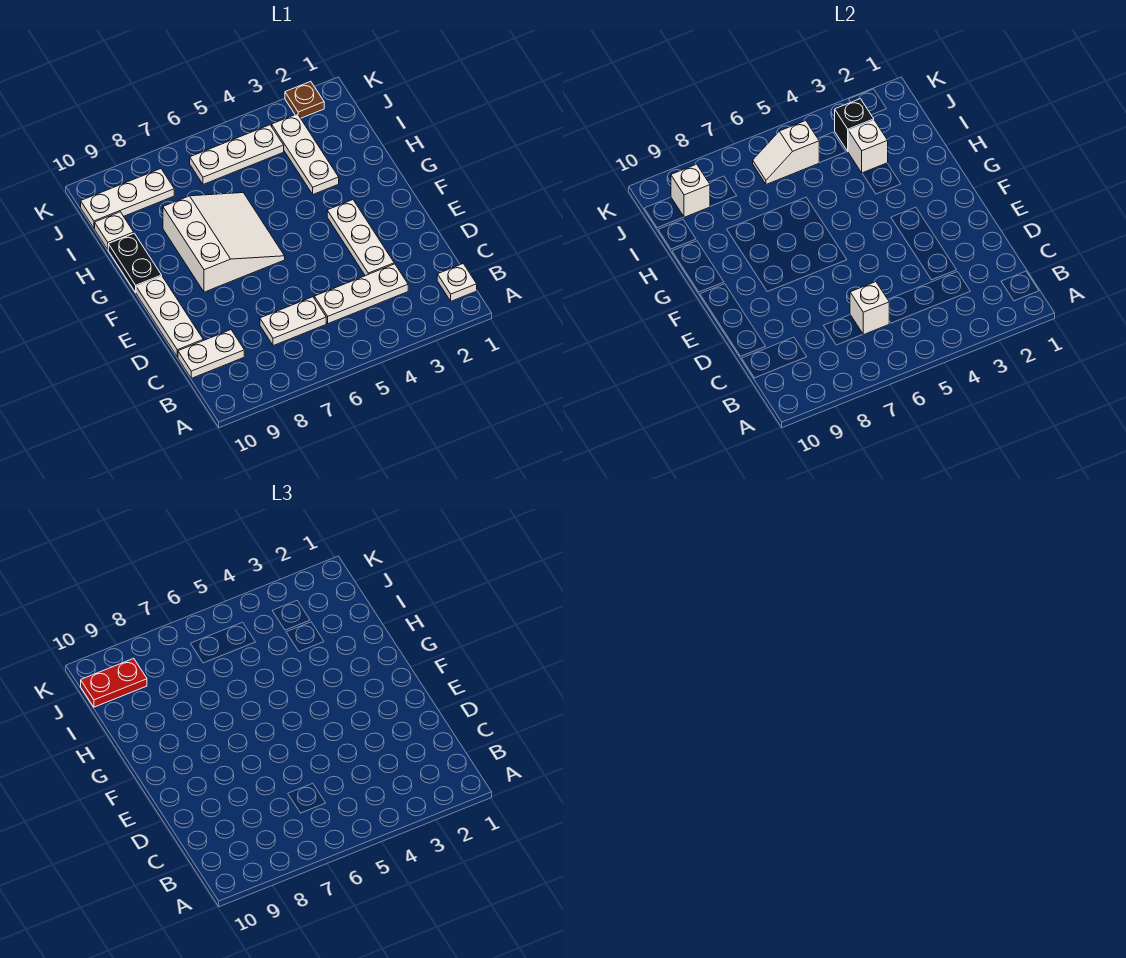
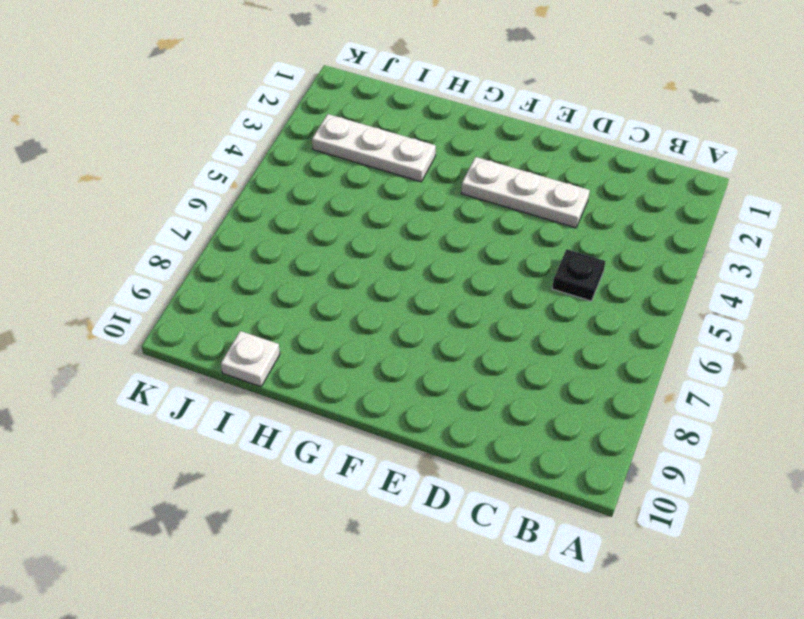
black 1x1 plate [552,249,605,301] -> white 1x3 plate [314,264,408,324]
none -> white 1x1 plate [437,264,477,301]
none -> white 1x2 plate [260,297,326,346]
none -> white 1x2 plate [178,330,244,378]

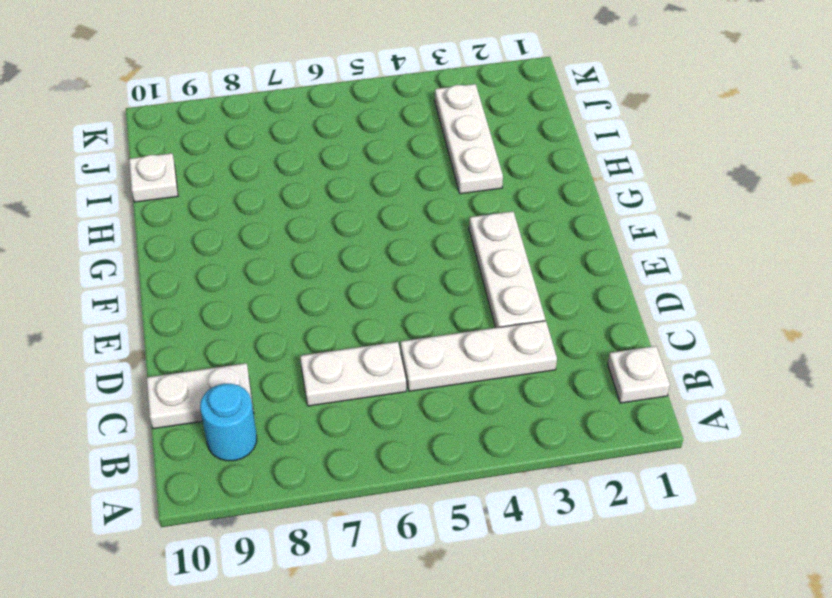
cyan 1x1 round brick [200,384,257,461] -> none
none -> white 1x3 plate [136,276,203,357]
none -> white 3x3 slope [163,193,285,292]
none -> black 1x2 plate [108,233,162,292]

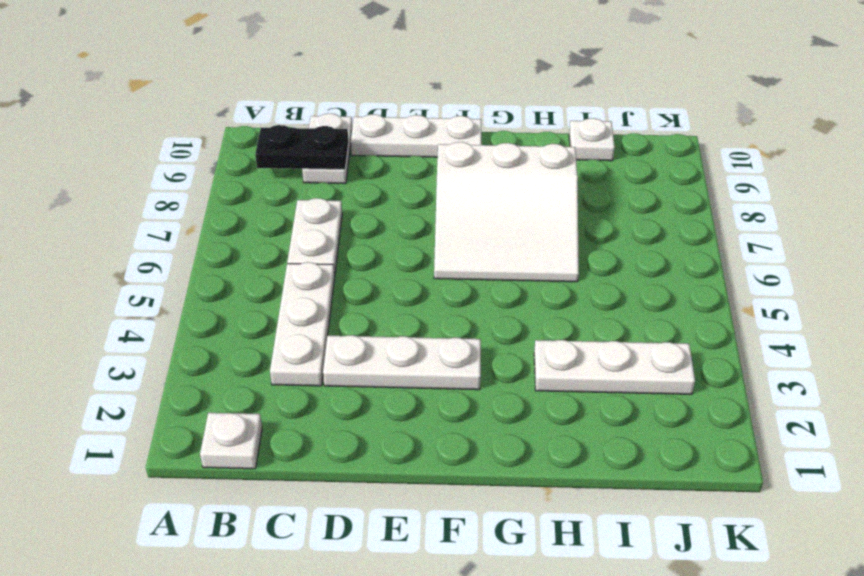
black 1x2 plate [255,125,348,170] -> black 1x2 plate moved to [108,233,162,292]
none -> white 1x3 plate [190,125,284,184]
none -> white 1x3 plate [81,169,174,228]
none -> brown 1x1 plate [285,81,324,118]

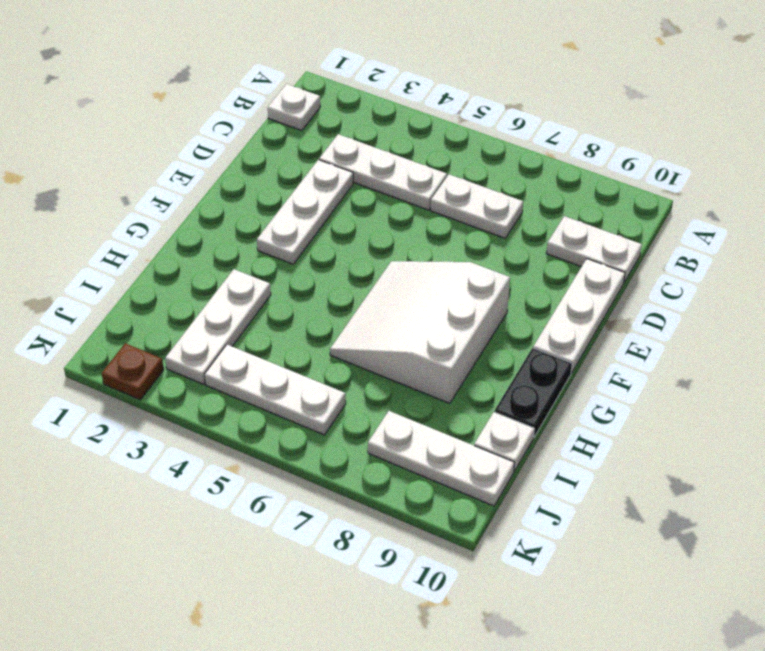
none -> white 1x1 brick [850,282,889,335]
none -> white 1x1 brick [848,120,888,173]
none -> black 1x1 brick [835,99,874,151]

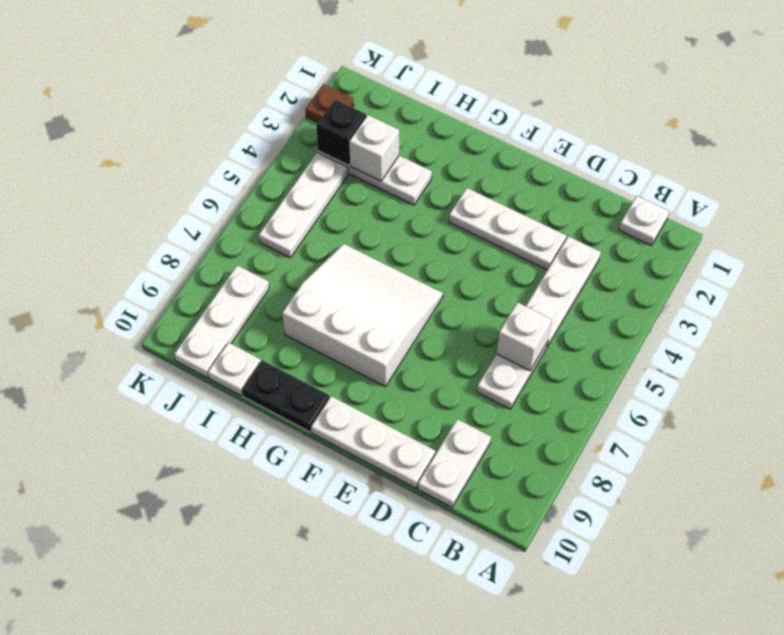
none -> white 1x2 slope [753,121,819,184]
none -> white 1x1 brick [671,164,710,217]
none -> red 1x2 plate [81,658,147,707]

